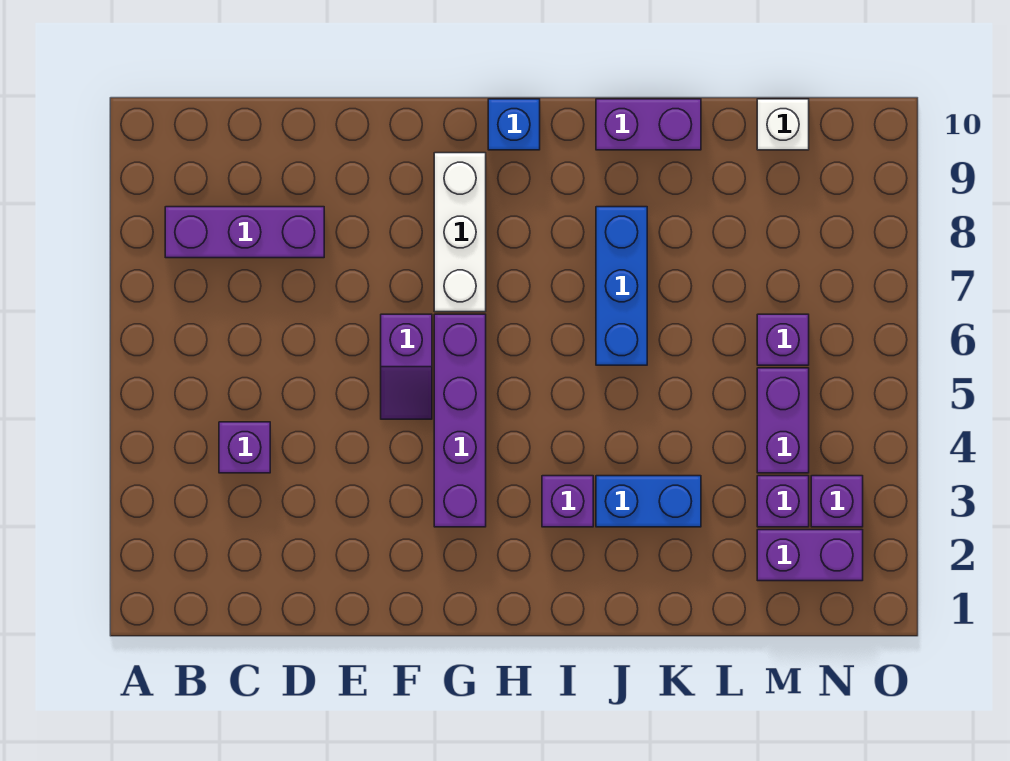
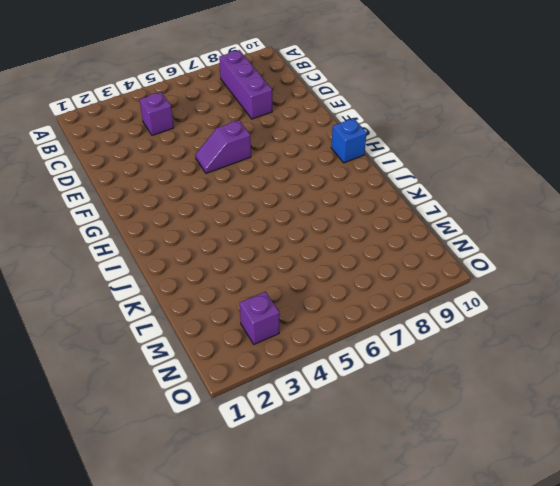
none -> purple 1x4 brick [434,314,486,527]
none -> white 1x3 brick [434,153,486,312]
none -> purple 1x1 brick [542,476,593,527]

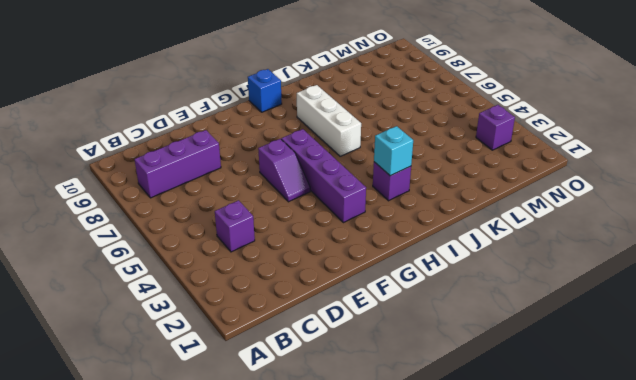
cyan 1x1 brick [374,126,413,176] -> none
white 1x3 brick [297,85,361,156] -> white 1x3 brick moved to [434,153,486,312]
none -> blue 1x2 brick [596,476,701,527]
none -> blue 1x3 brick [596,207,647,365]
none -> purple 1x2 brick [596,99,701,150]

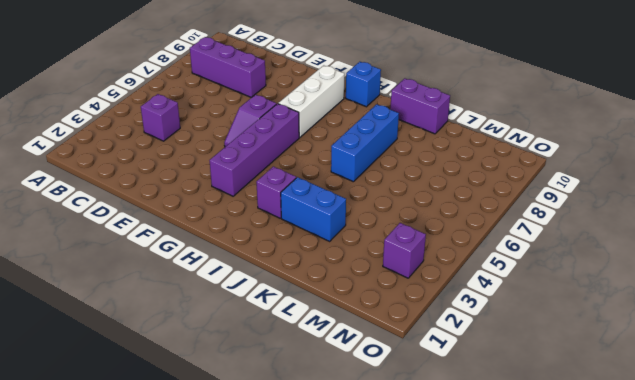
none -> purple 1x2 brick [757,530,863,581]
none -> purple 1x1 brick [757,476,809,527]
none -> purple 1x2 brick [757,368,809,473]

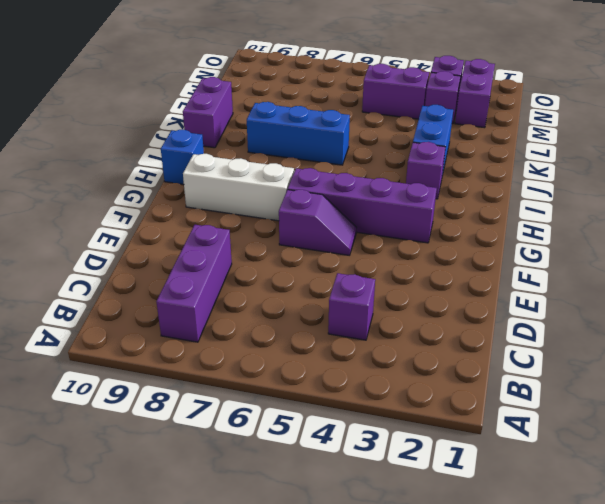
none -> purple 1x1 brick [757,314,809,365]
none -> white 1x1 brick [757,99,809,150]

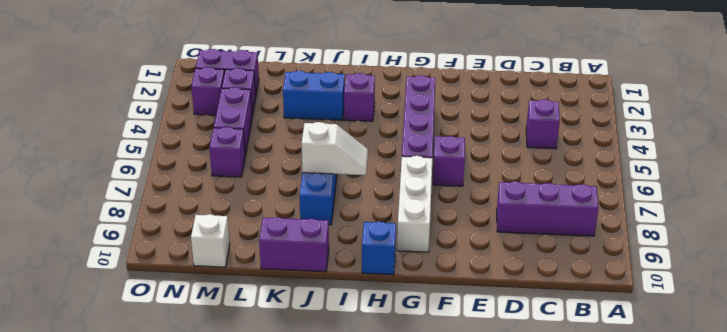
white 1x2 slope [302,122,368,175] -> none

